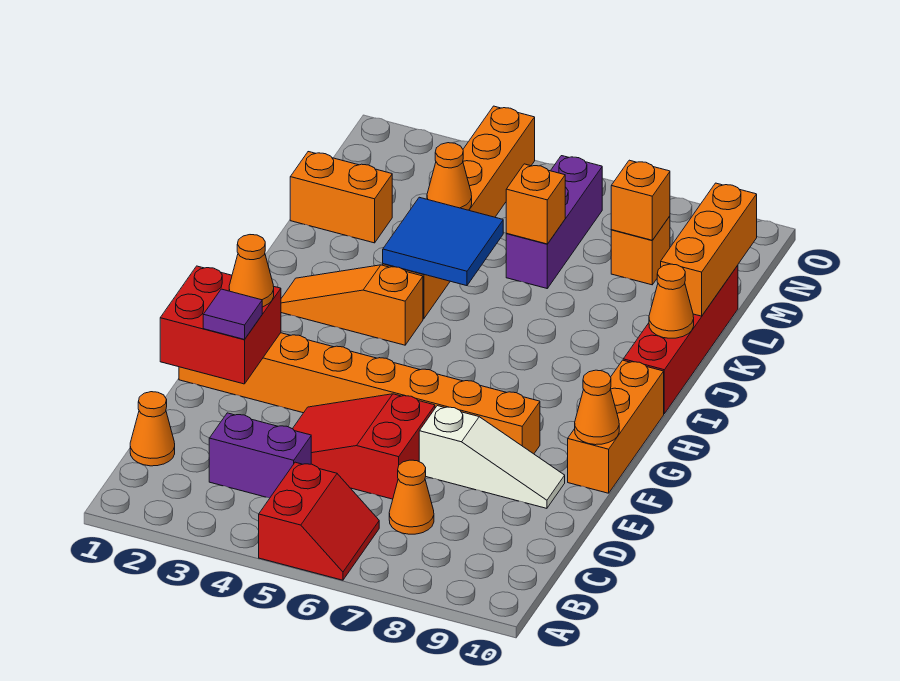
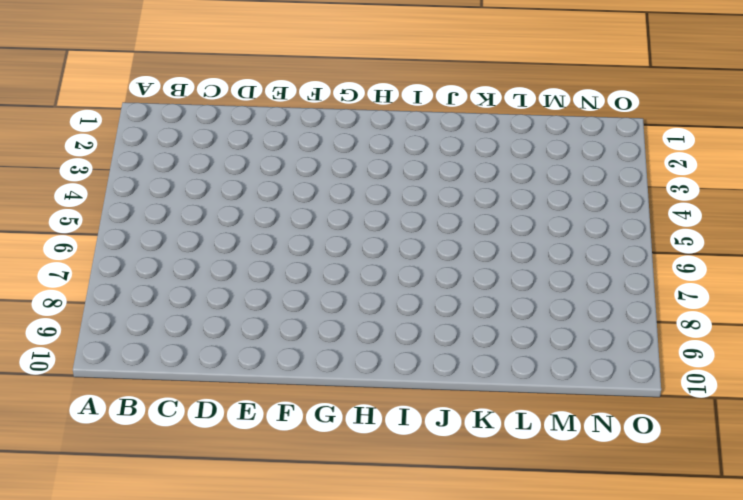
none -> red 2x2 slope [259,462,379,580]
none -> orange 1x1 cone [130,392,175,466]
none -> purple 1x2 brick [209,413,311,498]

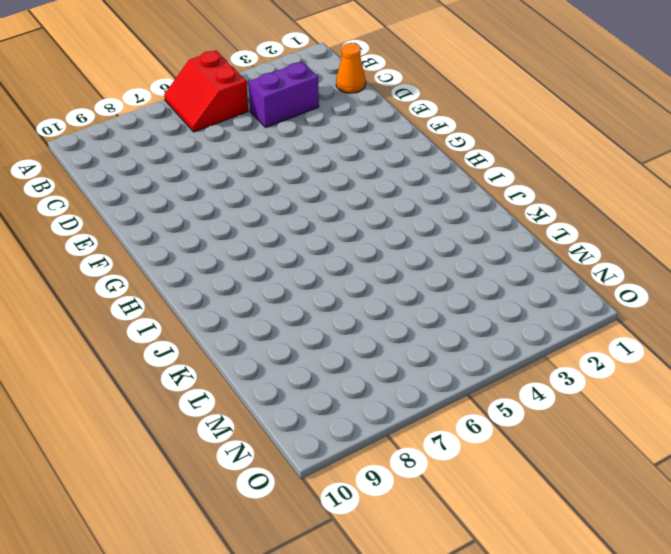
none -> orange 1x1 cone [389,460,434,534]
none -> red 2x3 slope [293,394,435,499]
none -> white 1x3 slope [419,406,565,508]

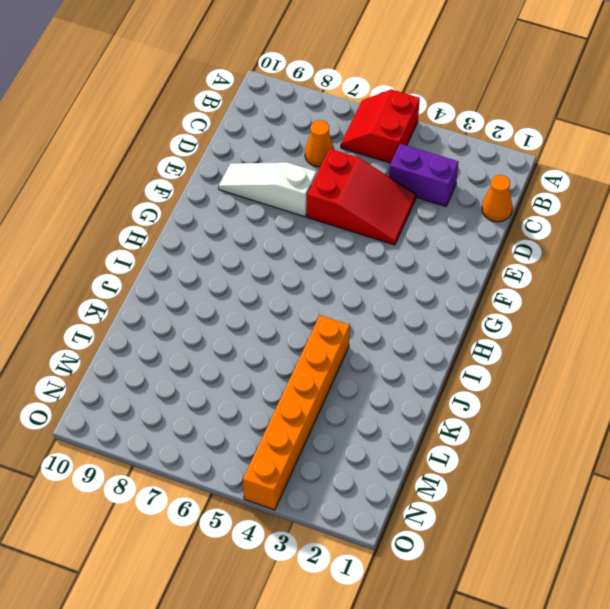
none -> orange 1x8 brick [179,333,540,454]
none -> orange 1x3 brick [568,360,664,493]
none -> orange 1x3 slope [281,265,423,345]

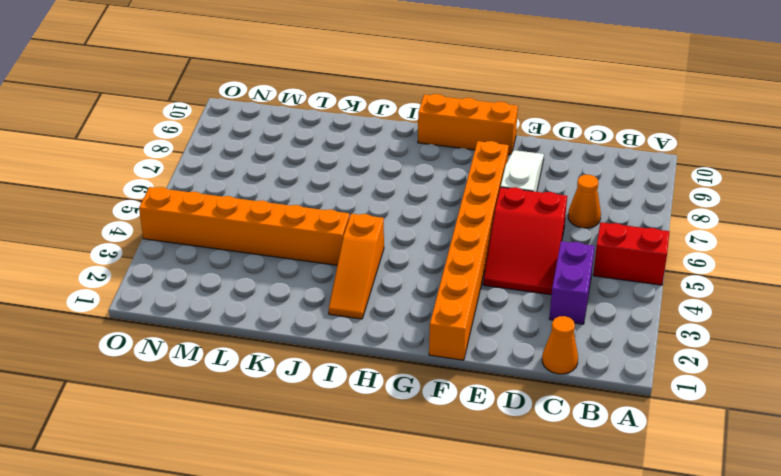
none -> red 1x4 brick [623,265,738,414]
none -> orange 1x2 brick [290,152,392,243]
none -> purple 1x3 brick [506,156,602,288]

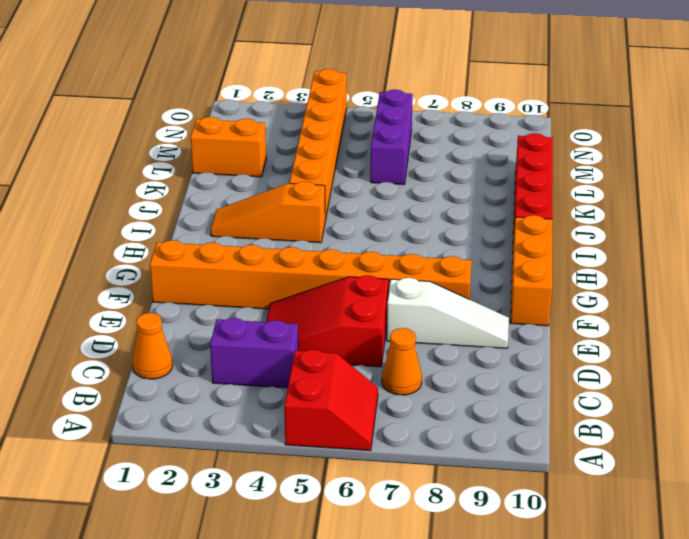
none -> orange 1x1 brick [611,216,670,285]
none -> red 2x2 brick [160,266,281,384]
none -> orange 1x1 cone [575,370,619,445]

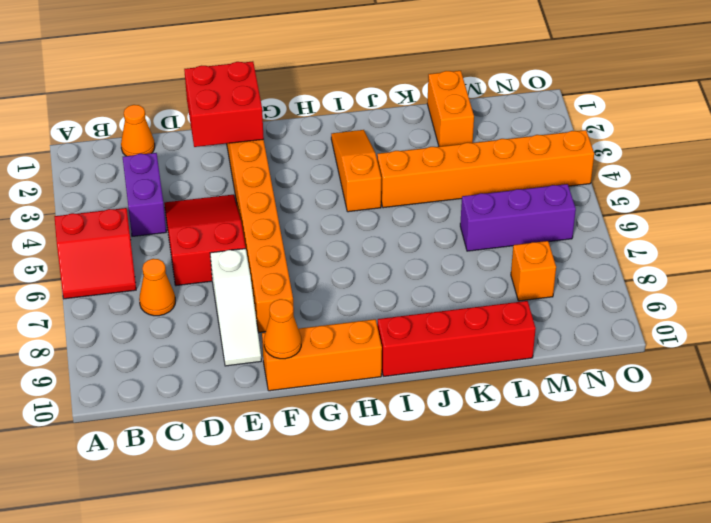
none -> blue 2x2 tile [383,197,503,286]
none -> orange 1x1 cone [649,264,694,338]
none -> orange 1x3 brick [661,183,757,316]

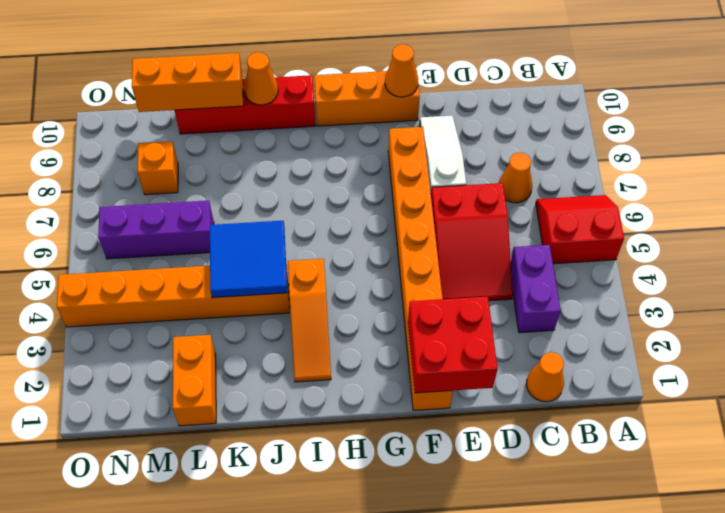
none -> orange 1x1 cone [427,143,472,210]
none -> orange 1x1 brick [506,164,565,244]
none -> orange 1x1 brick [611,160,670,240]

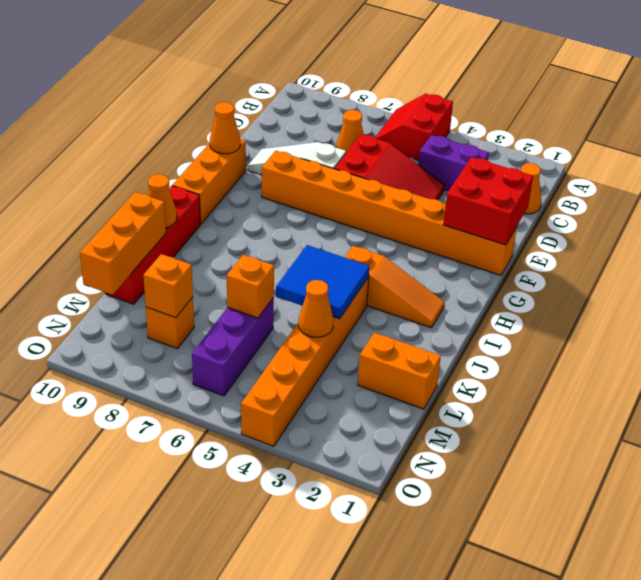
none -> purple 1x1 tile [203,289,262,339]
none -> orange 1x1 cone [229,235,274,307]

